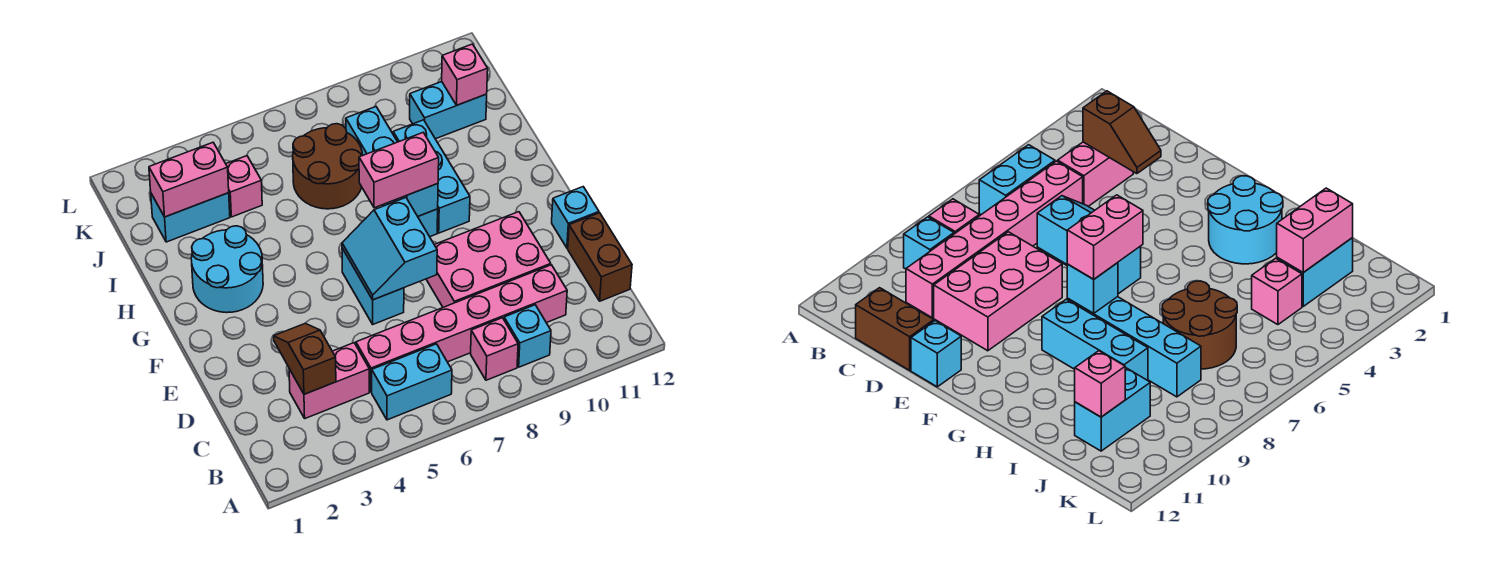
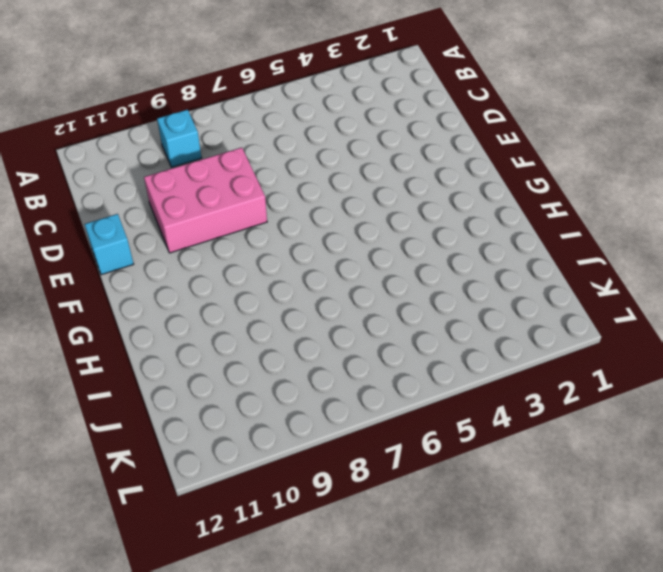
none -> cyan 1x2 brick [372,344,452,420]
none -> pink 1x1 brick [471,318,518,380]
none -> pink 1x2 brick [289,343,369,418]

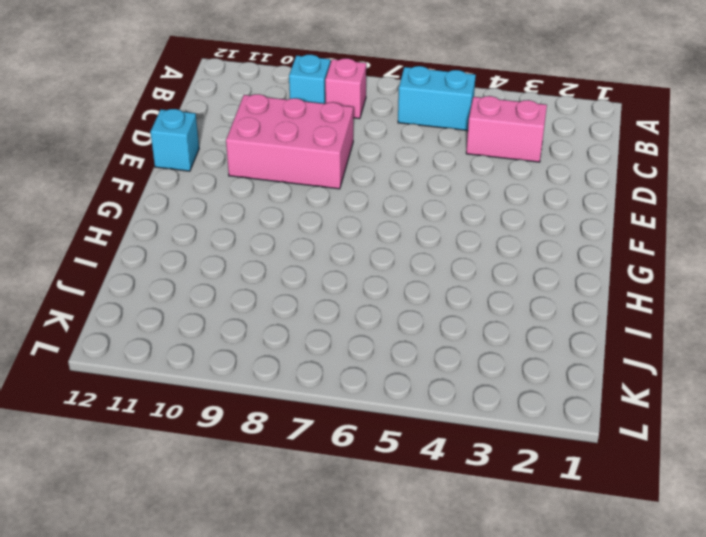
none -> pink 1x6 brick [356,265,567,392]
none -> brown 1x2 brick [568,213,632,301]
none -> cyan 1x2 brick [342,248,404,324]

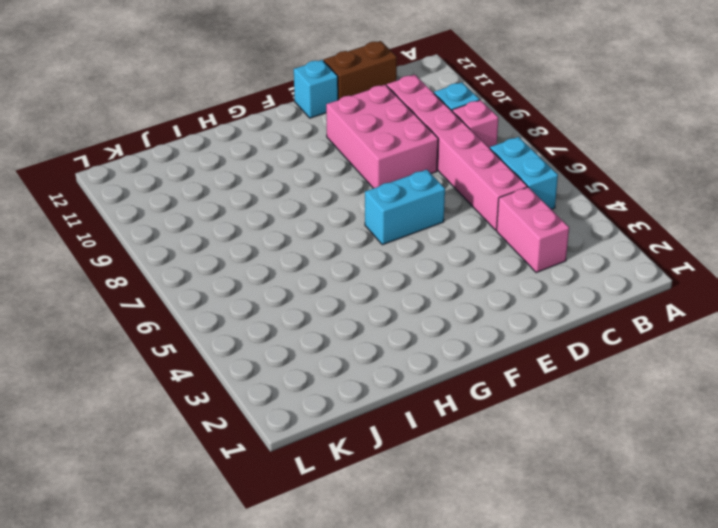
none -> cyan 2x2 round brick [191,226,263,313]
none -> cyan 1x4 brick [346,107,438,237]
none -> cyan 1x3 brick [393,120,470,233]

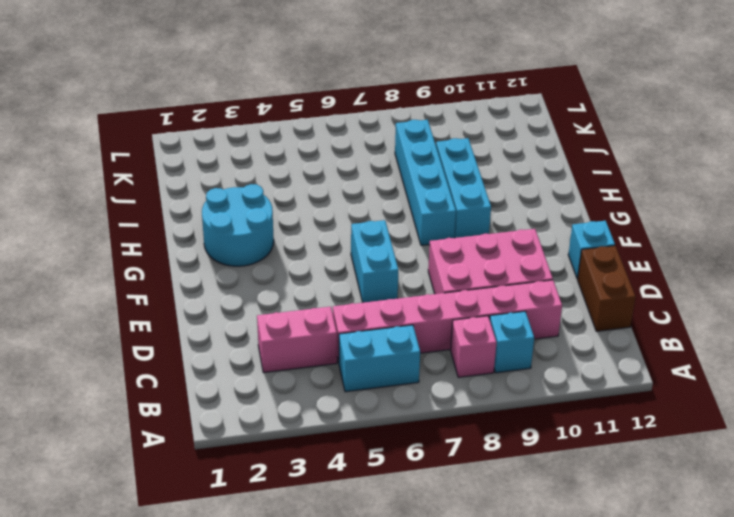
none -> brown 2x2 round brick [293,124,362,209]
none -> cyan 1x2 brick [151,193,230,242]
none -> pink 1x1 brick [226,156,262,217]

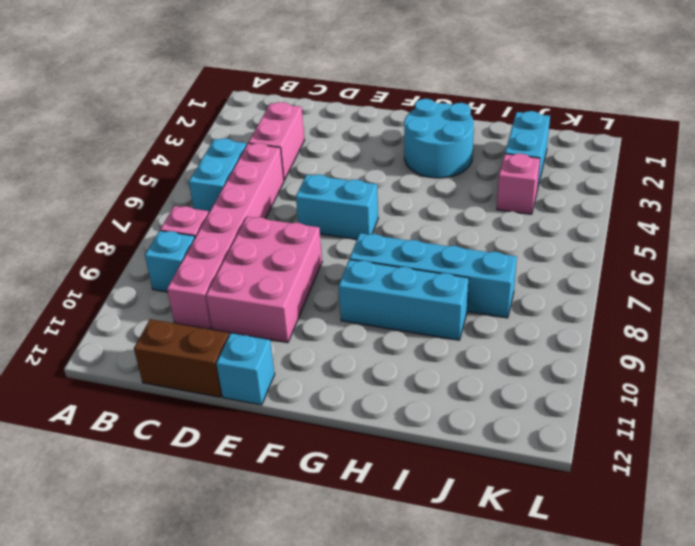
none -> brown 2x2 round brick [293,124,362,209]
none -> cyan 1x2 brick [410,82,487,139]
none -> brown 1x2 slope [274,323,336,394]

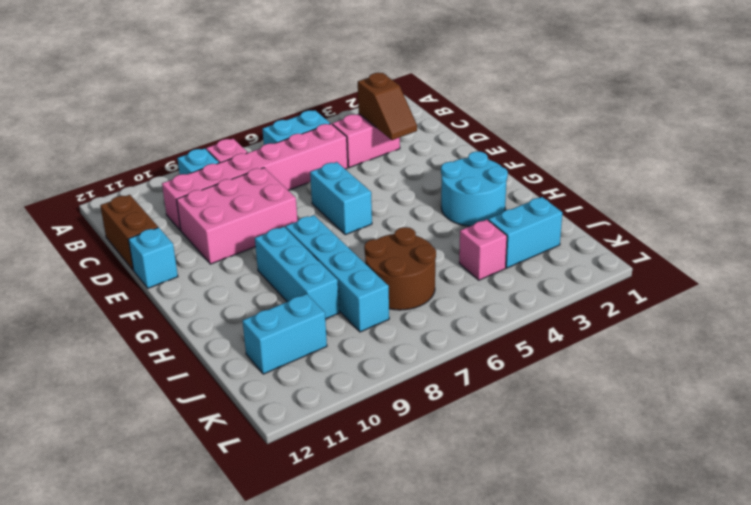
none -> cyan 2x2 slope [342,198,437,300]
none -> cyan 1x1 brick [395,184,438,216]
none -> pink 1x2 brick [149,143,229,217]

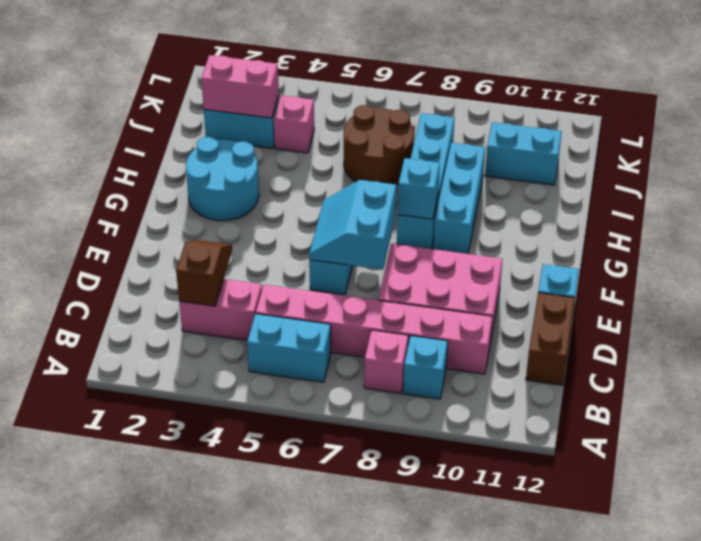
none -> pink 1x1 brick [442,44,488,105]
none -> pink 1x2 brick [359,133,439,208]

